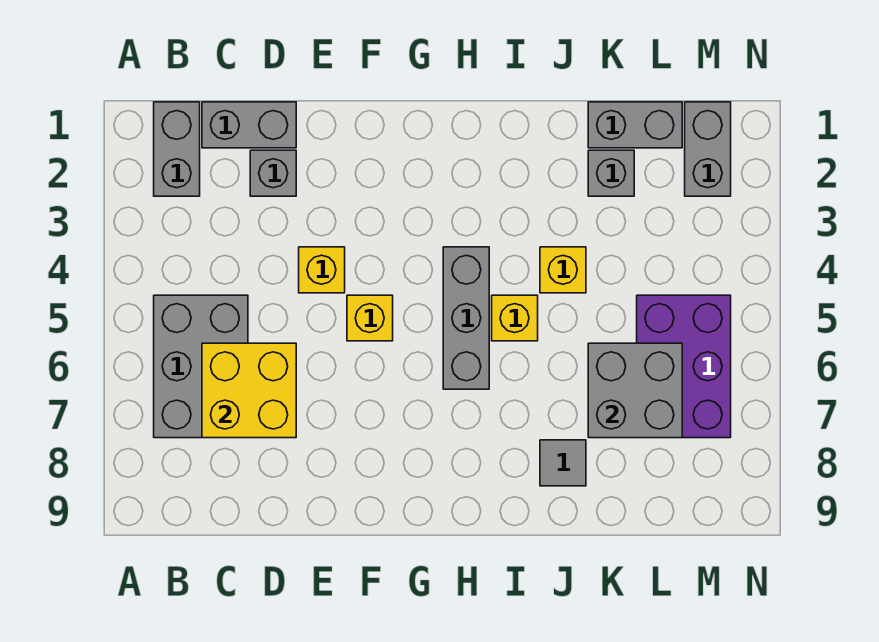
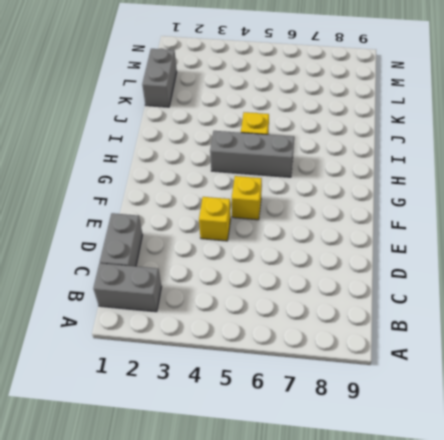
none -> grey 2x3 brick [154,295,248,438]
none -> grey 1x1 brick [250,150,296,196]
none -> yellow 1x1 brick [540,247,586,293]

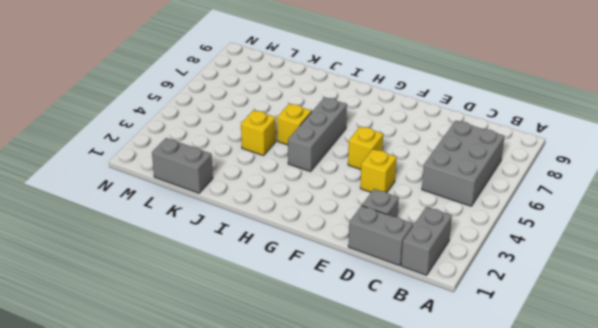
none -> grey 1x1 tile [540,440,586,486]
none -> grey 1x1 brick [588,150,634,196]
none -> purple 2x3 brick [637,295,731,438]

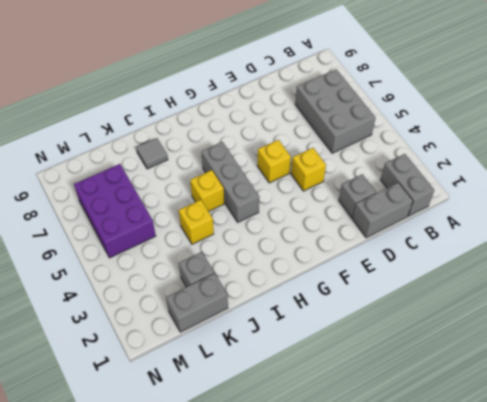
none -> grey 1x2 brick [685,102,731,196]
none -> yellow 2x2 brick [202,343,296,438]
none -> grey 2x2 brick [588,343,682,438]

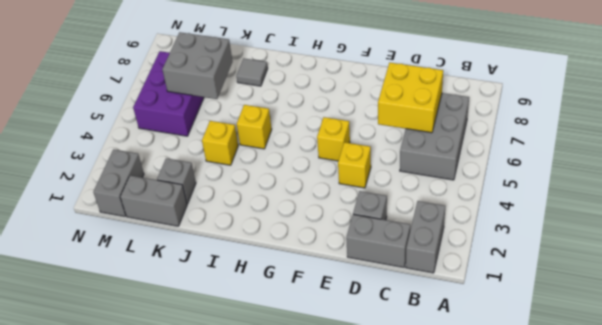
none -> grey 1x3 brick [443,247,489,389]

